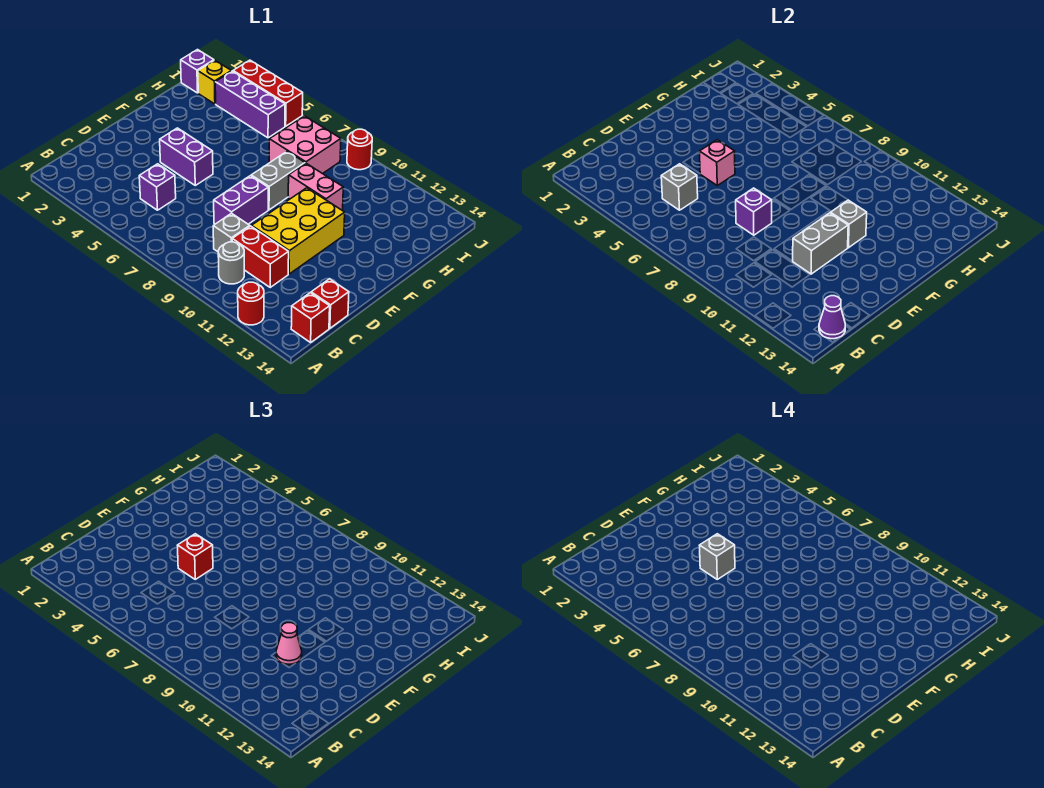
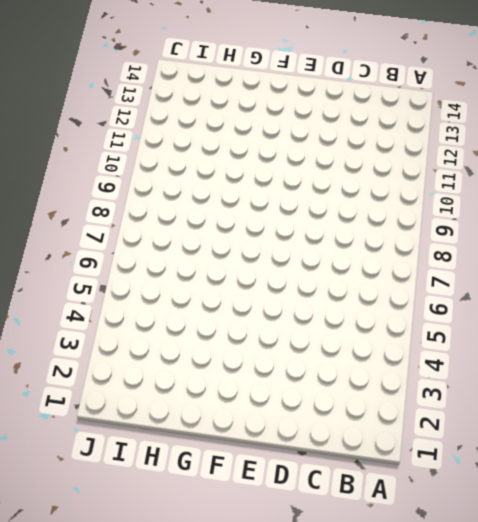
none -> red 1x1 round brick [238,282,264,325]
none -> grey 1x1 round brick [218,242,244,284]
none -> red 1x1 brick [291,293,330,342]

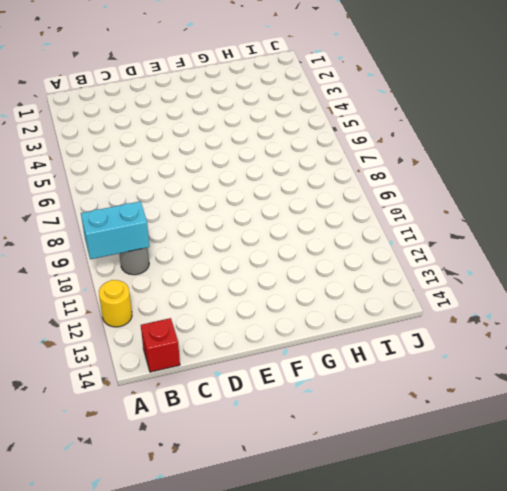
cyan 1x2 brick [81,201,150,259] -> none
yellow 1x1 round brick [99,280,132,327] -> red 1x1 round brick [238,282,264,325]
none -> purple 1x1 brick [139,164,176,210]
none -> grey 1x1 brick [213,213,250,252]
none -> red 1x2 brick [232,226,289,287]

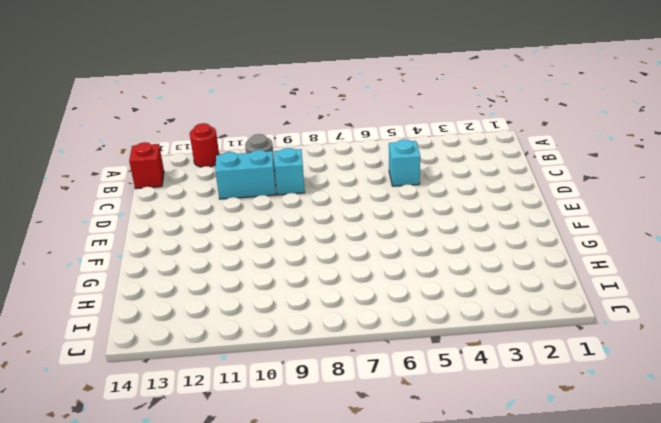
cyan 1x1 brick [389,139,420,186] -> purple 1x1 brick [139,164,176,210]
cyan 1x1 brick [274,148,305,195] -> grey 1x1 brick [213,213,250,252]
cyan 1x2 brick [215,150,276,199] -> red 1x2 brick [232,226,289,287]
none -> red 1x1 brick [311,279,349,328]
none -> purple 1x2 brick [214,176,268,224]
none -> yellow 2x3 brick [252,188,345,274]

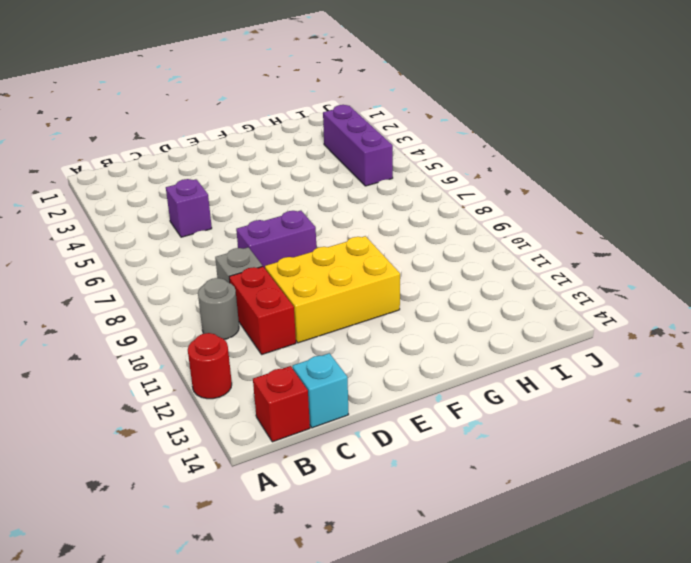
cyan 1x1 brick [293,353,349,428] -> red 1x1 brick [311,279,349,328]
none -> purple 1x2 brick [160,128,213,185]
none -> grey 1x2 brick [251,151,305,210]
none -> pink 1x2 brick [288,163,343,210]

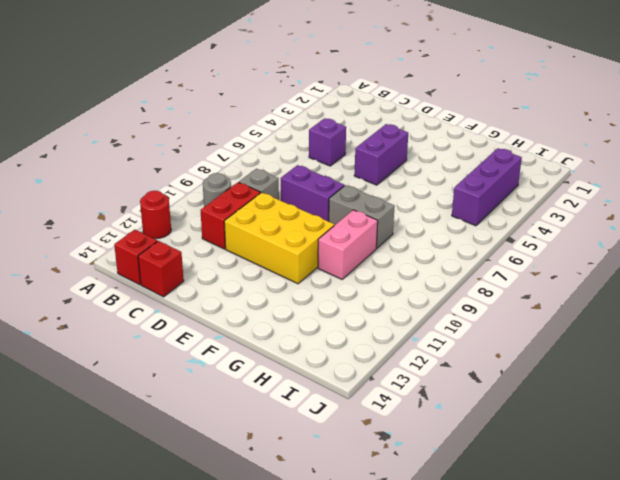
none -> pink 2x2 brick [269,116,341,174]
none -> purple 1x1 brick [181,50,214,93]
none -> yellow 1x1 brick [198,60,231,104]

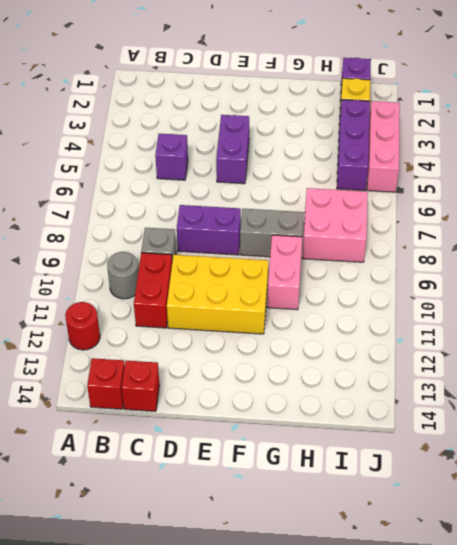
pink 1x3 brick [367,101,400,192] -> red 1x3 brick [233,60,303,126]
none -> red 1x1 round brick [347,129,372,170]
none -> purple 1x1 cone [819,296,845,339]
none -> grey 1x1 brick [661,164,698,210]

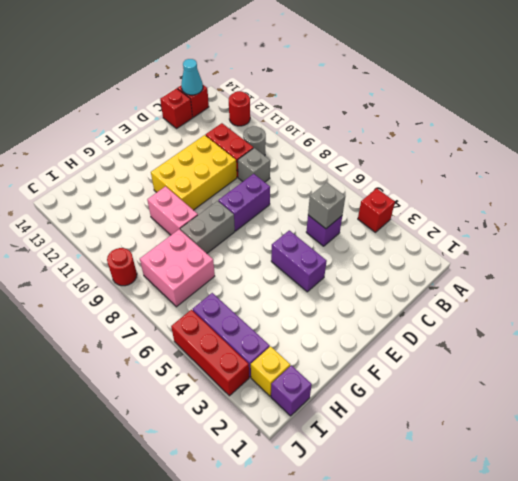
red 1x1 brick [358,188,395,232] -> red 1x1 brick moved to [177,534,213,579]
cyan 1x1 cone [181,59,203,95] -> purple 1x1 cone [819,296,845,339]
none -> purple 1x1 brick [736,188,772,235]
none -> grey 1x2 brick [793,213,848,274]
none -> pink 1x1 brick [699,140,735,185]

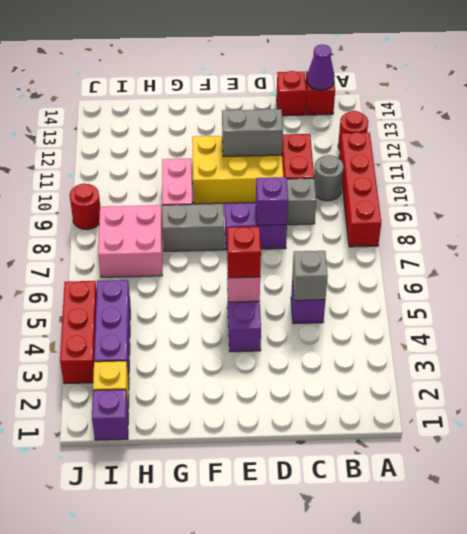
red 1x4 brick [339,132,381,247] -> none
none -> grey 1x1 brick [831,200,867,248]
none -> pink 1x1 cone [276,623,302,664]
none -> grey 1x1 brick [699,534,735,579]

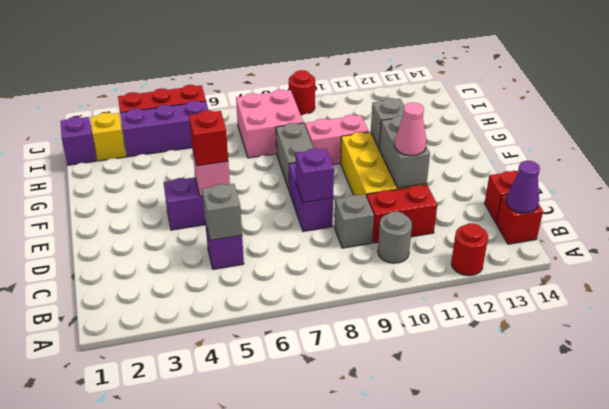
none -> grey 1x1 brick [699,534,735,579]

